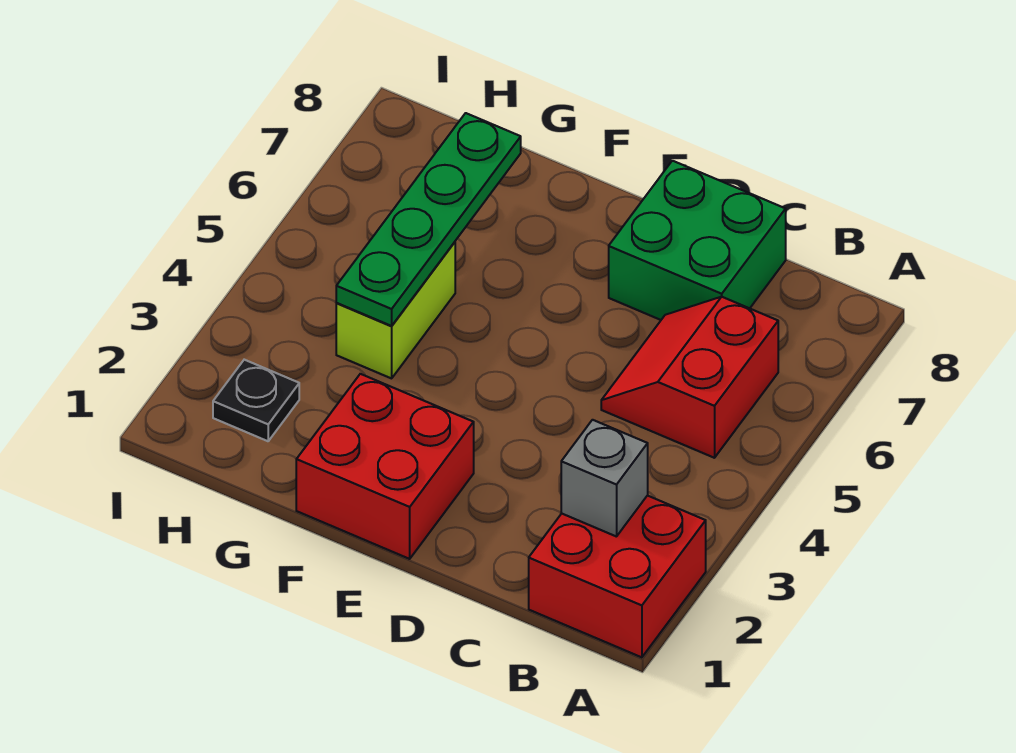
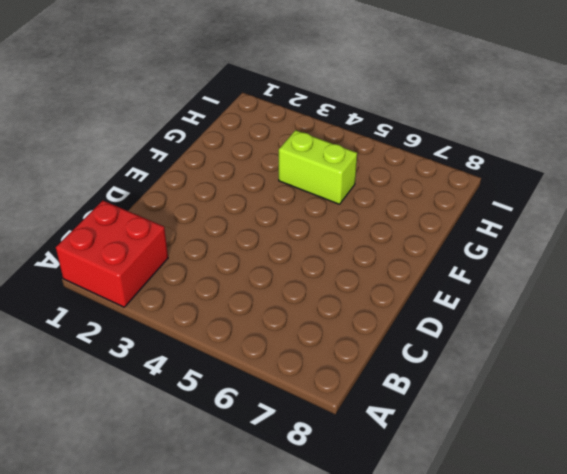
none -> red 2x2 slope [601,297,778,458]
none -> green 2x2 brick [609,161,786,320]

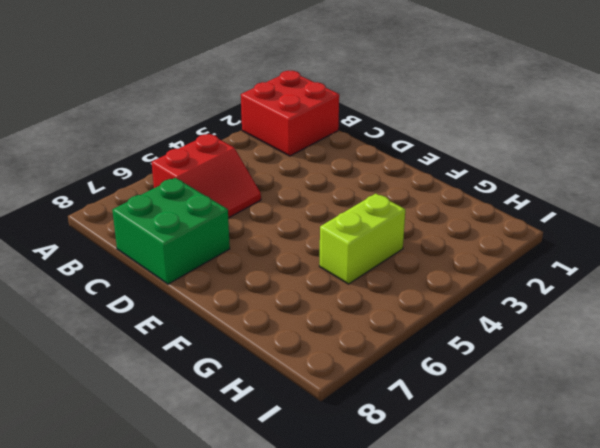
none -> red 2x2 brick [296,374,474,559]
none -> black 1x1 plate [213,360,299,441]

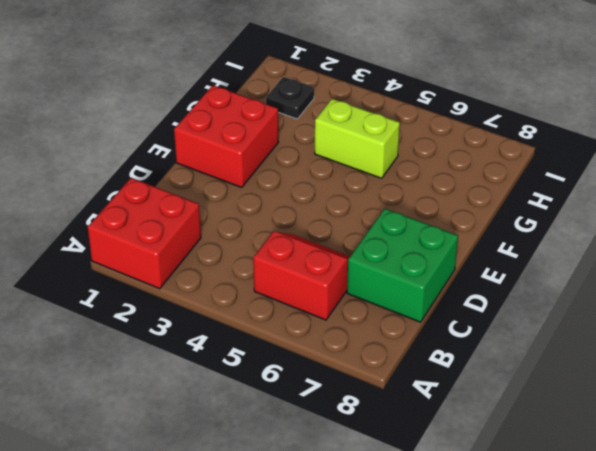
none -> grey 1x1 brick [561,420,648,537]
none -> green 1x4 plate [336,113,521,326]

